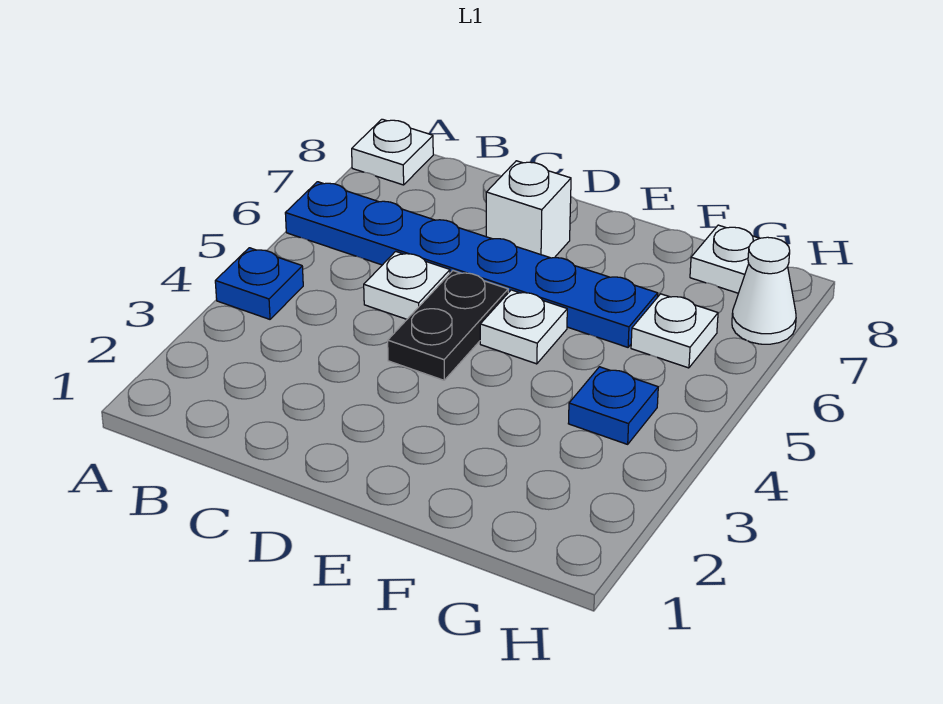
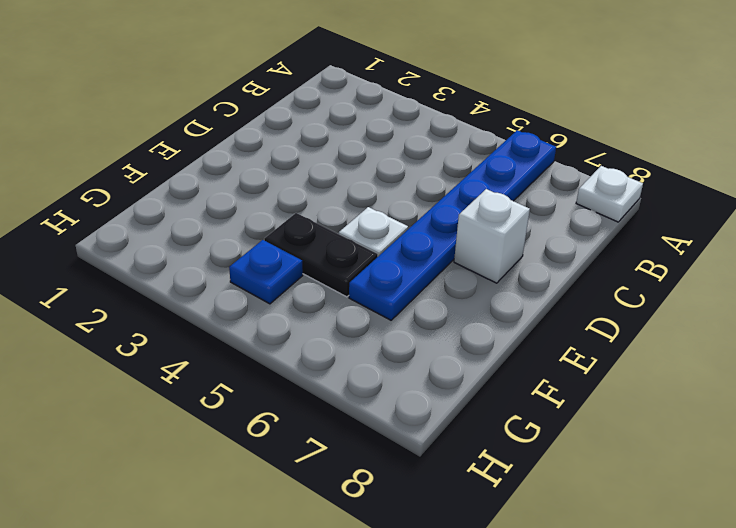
black 1x2 plate [264,213,378,297] -> black 1x2 plate moved to [388,271,508,380]
none -> blue 1x1 plate [215,248,303,319]
none -> white 1x1 plate [364,251,450,319]

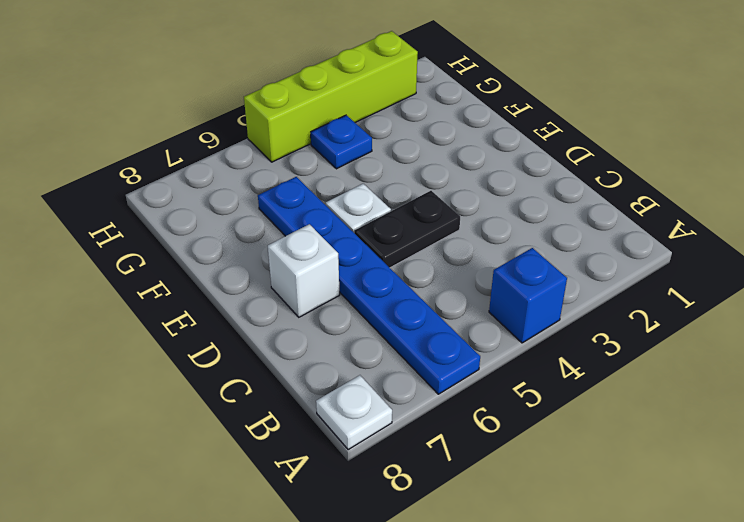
blue 1x1 brick [489,248,567,343] -> blue 1x1 plate [215,248,303,319]
lime 1x4 brick [244,31,418,162] -> none
none -> white 1x1 plate [364,251,450,319]
none -> white 1x1 plate [631,294,718,368]

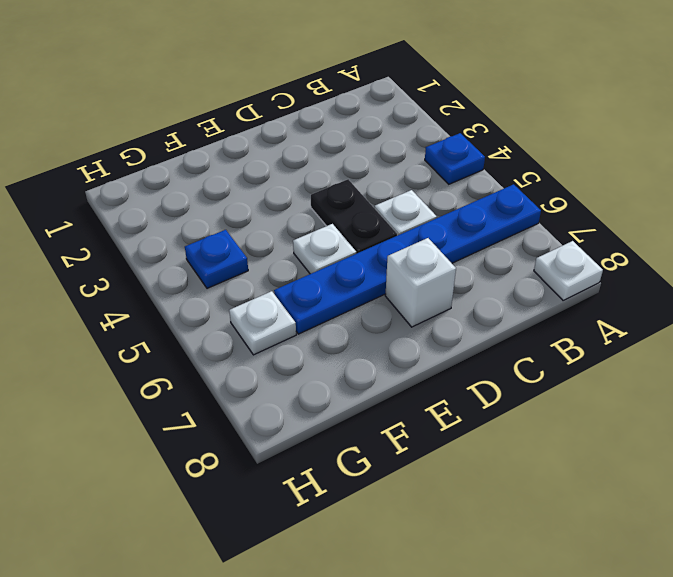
none -> white 1x1 plate [690,225,760,293]
none -> white 1x1 cone [732,237,796,344]

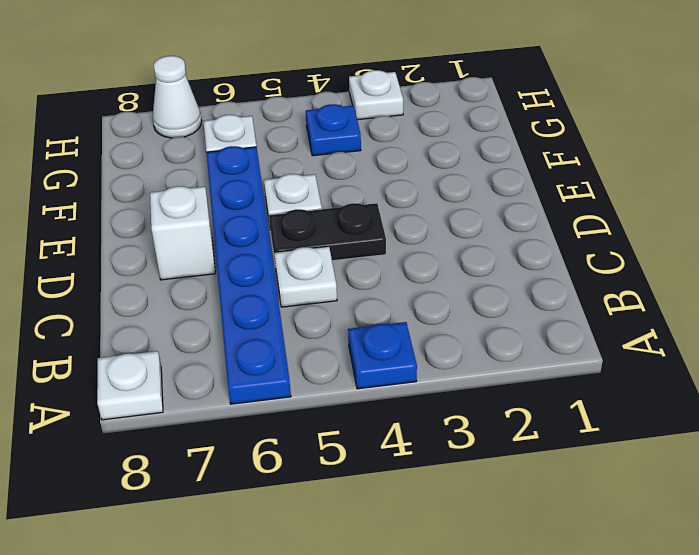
white 1x1 plate [349,70,403,120] -> white 1x1 plate moved to [690,225,760,293]

